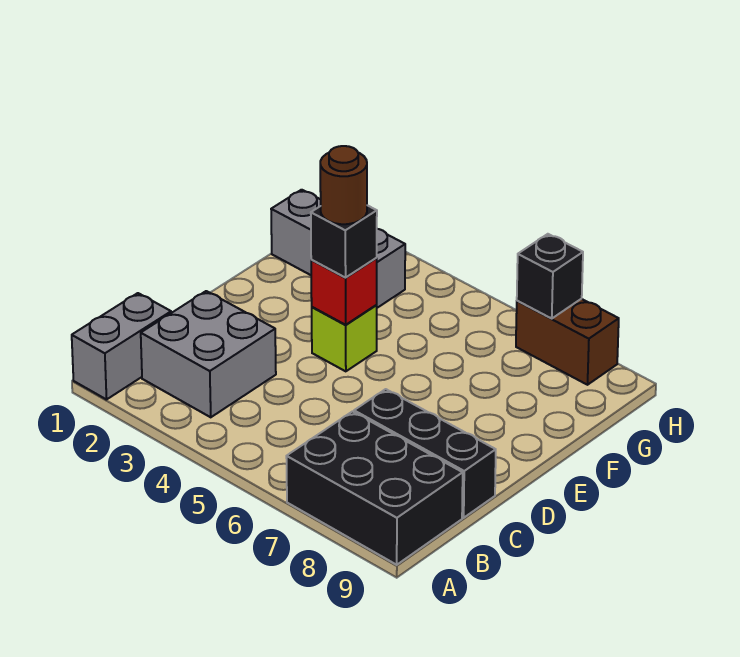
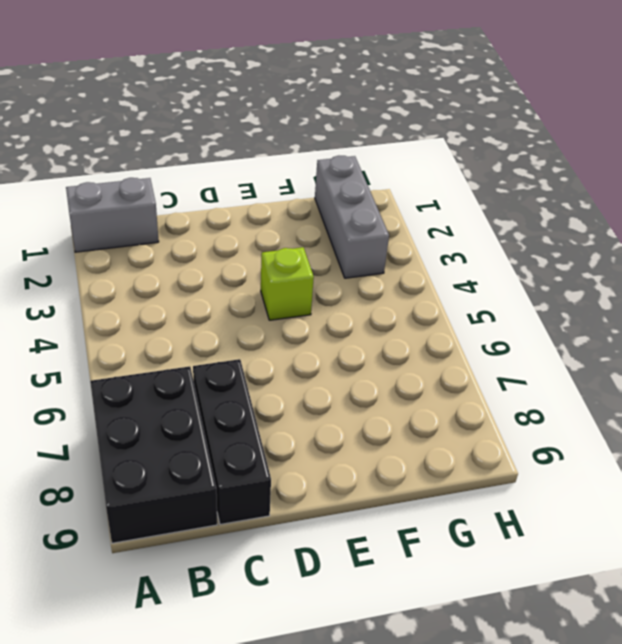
none -> grey 2x2 brick [141,291,276,417]
none -> brown 1x2 brick [516,299,619,385]

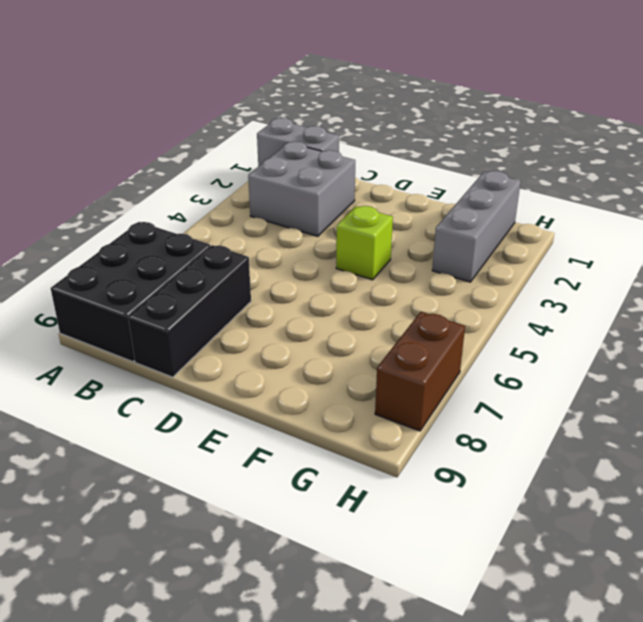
none -> red 1x1 brick [311,258,377,325]
none -> black 1x1 brick [517,234,583,318]

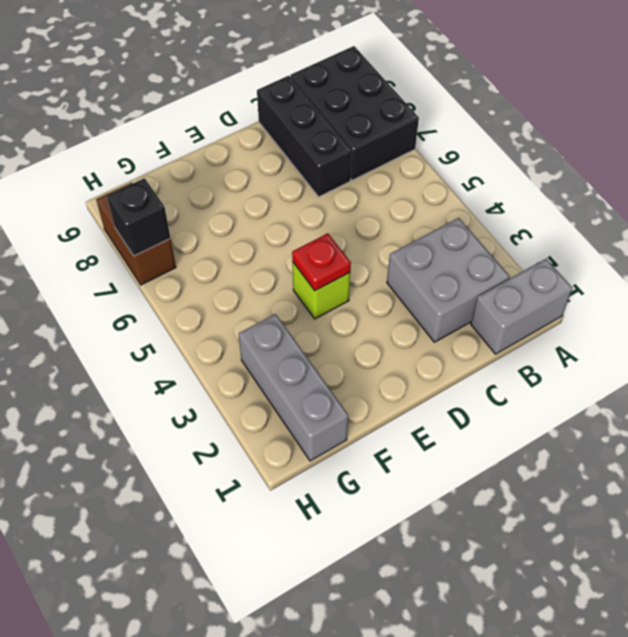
red 1x1 plate [292,233,351,291] -> red 1x1 brick [311,258,377,325]
none -> black 1x1 brick [311,205,377,278]
none -> brown 1x1 round brick [320,146,367,224]

